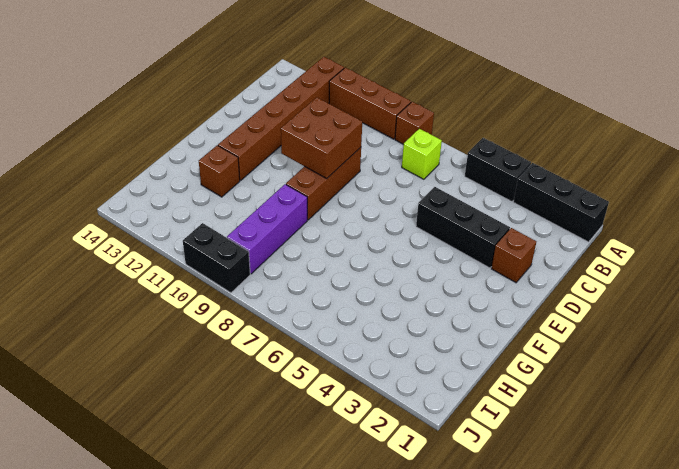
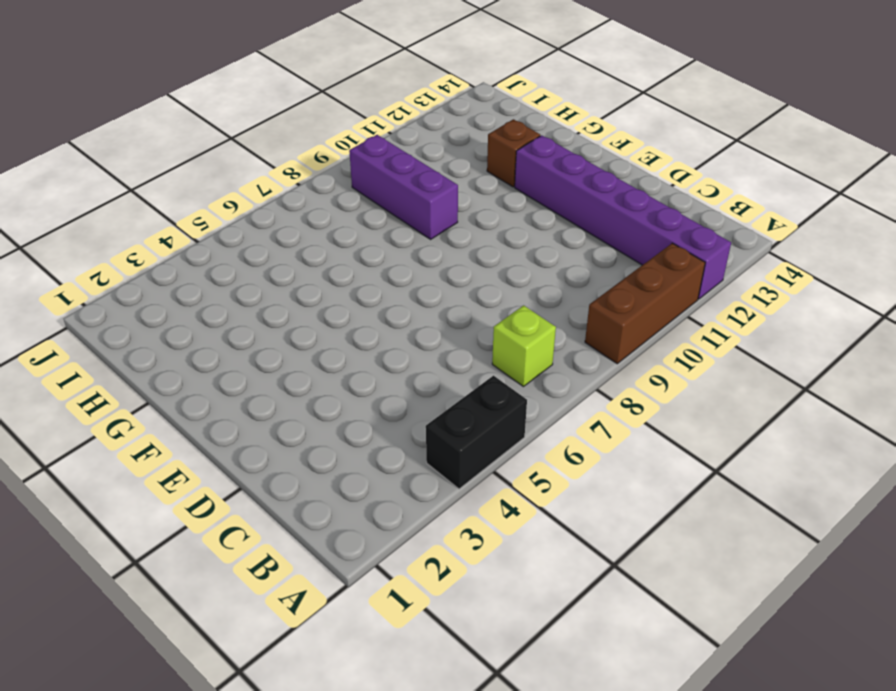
purple 1x6 brick [515,135,731,299] -> brown 1x6 brick [218,57,344,180]
none -> black 1x3 brick [513,163,609,242]
none -> brown 1x1 brick [395,102,434,145]
none -> brown 1x1 brick [491,228,536,283]

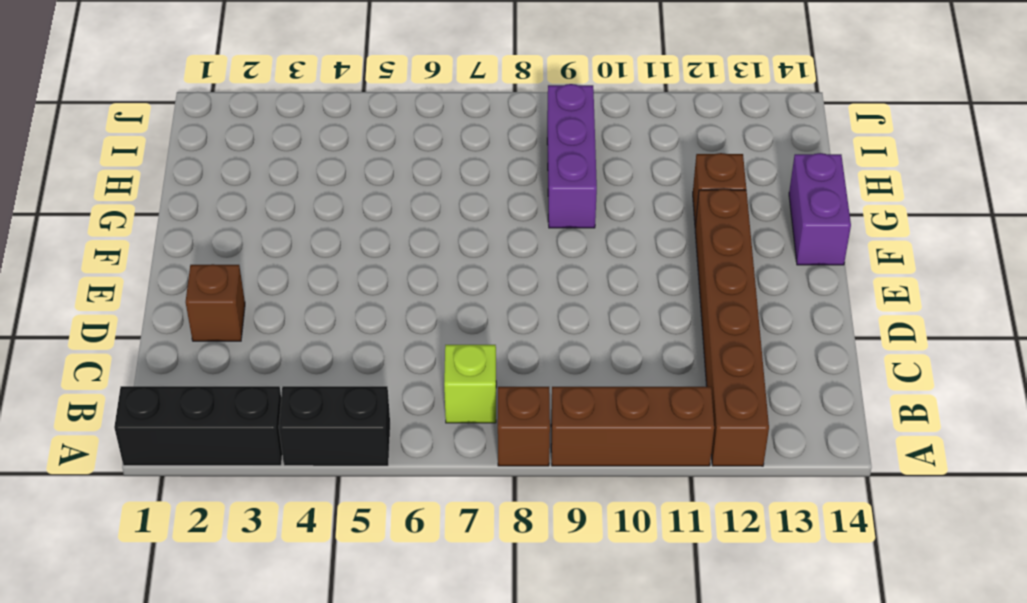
purple 1x2 brick [789,153,851,265] -> none
none -> black 1x3 brick [416,187,510,268]
none -> brown 1x3 brick [286,147,361,220]
none -> black 1x2 brick [183,223,250,293]

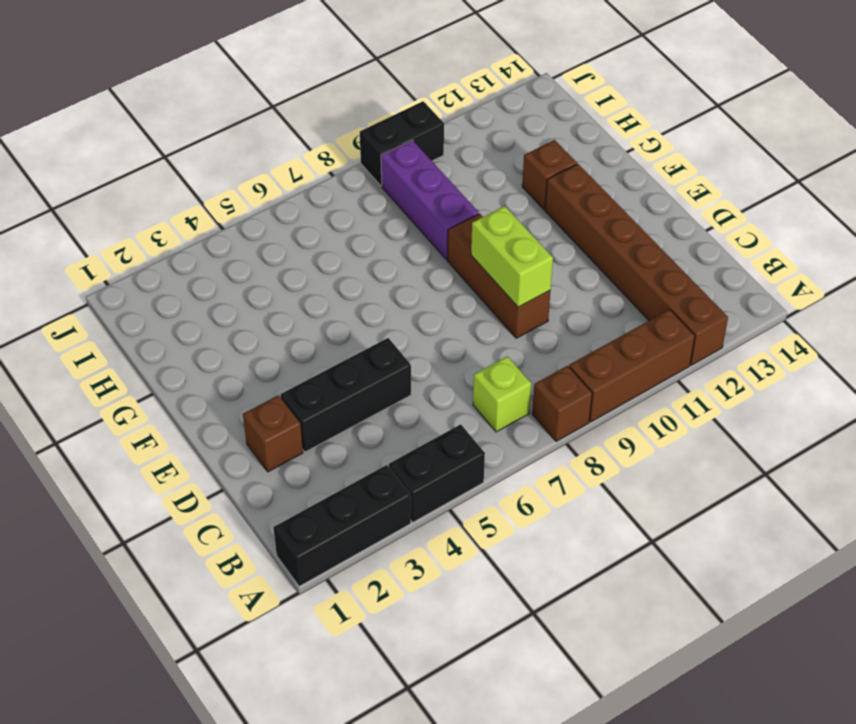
lime 1x2 brick [471,206,553,307] -> brown 2x2 brick [281,97,362,178]

